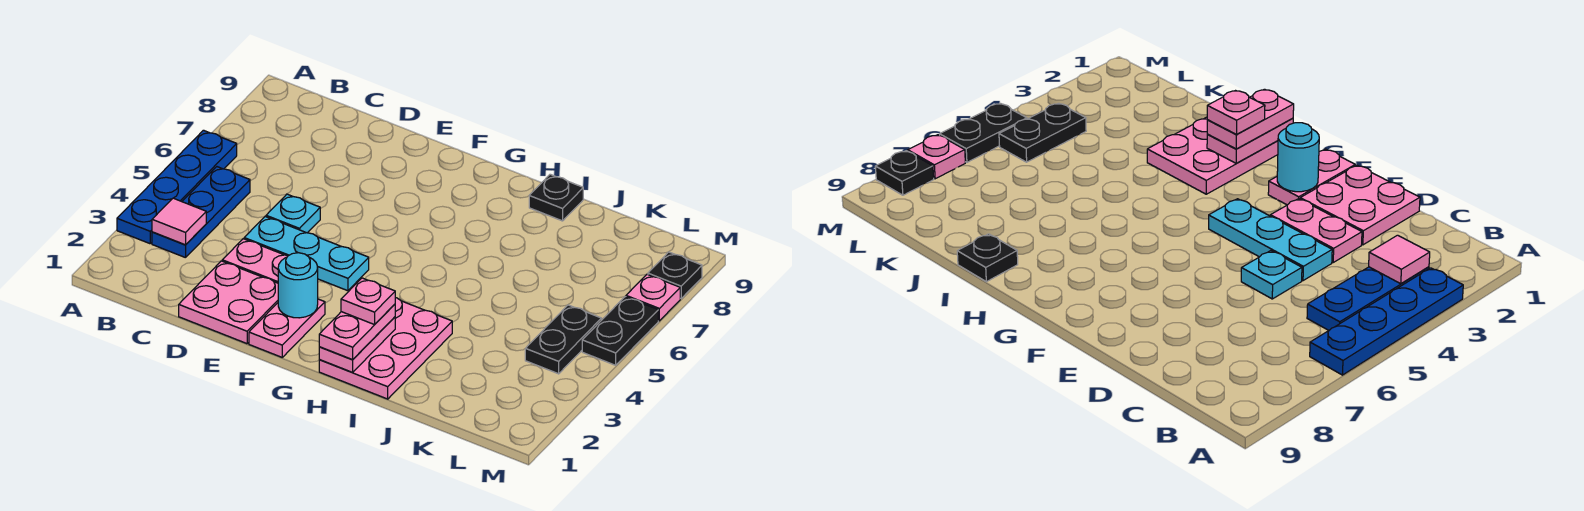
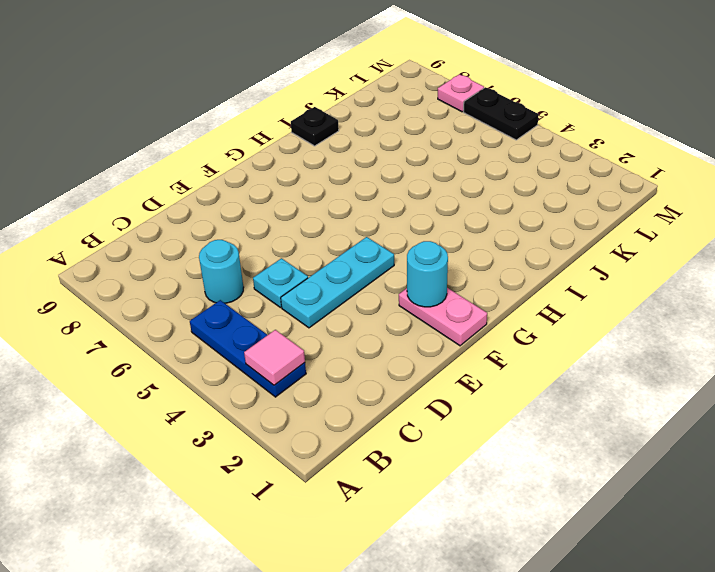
cyan 1x1 round brick [199,240,244,303] -> none
none -> blue 1x4 plate [117,130,237,244]
none -> pink 2x2 plate [179,261,278,344]
none -> pink 1x2 plate [222,239,288,283]

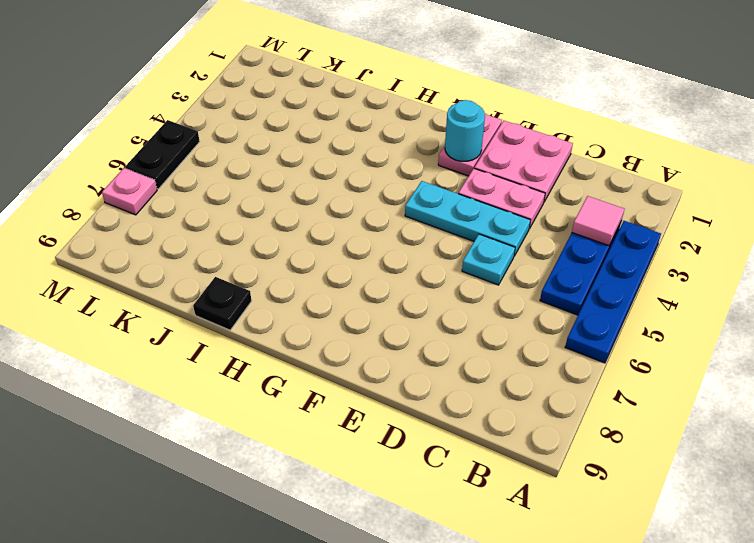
none -> pink 2x3 plate [319,298,452,399]
none -> black 1x2 plate [525,305,601,374]
none -> black 1x1 plate [648,252,702,298]

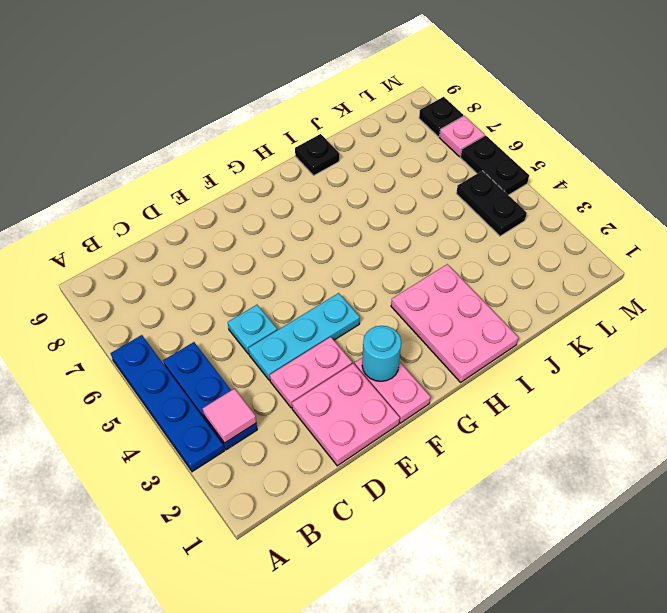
none -> pink 1x2 plate [319,317,395,372]
none -> pink 1x2 plate [319,304,395,360]
none -> pink 1x1 plate [341,278,395,325]

